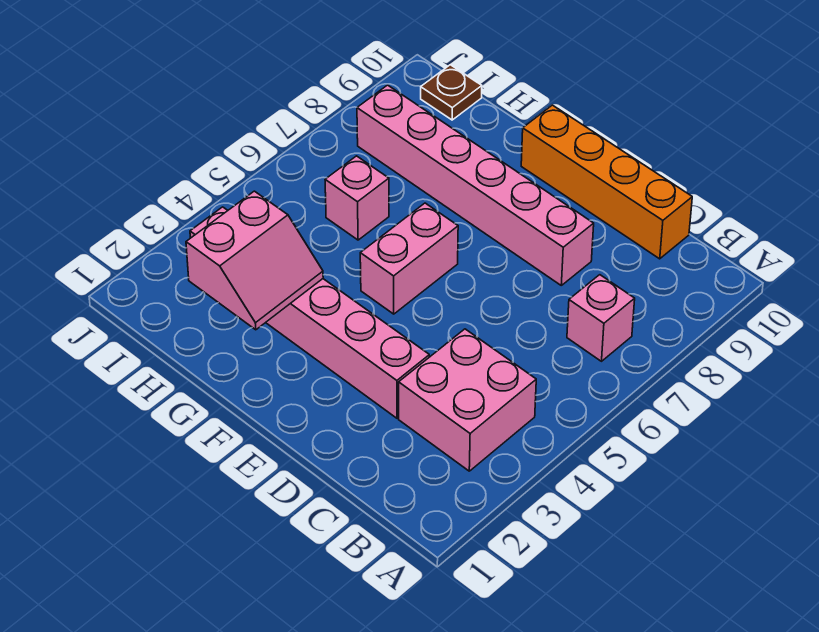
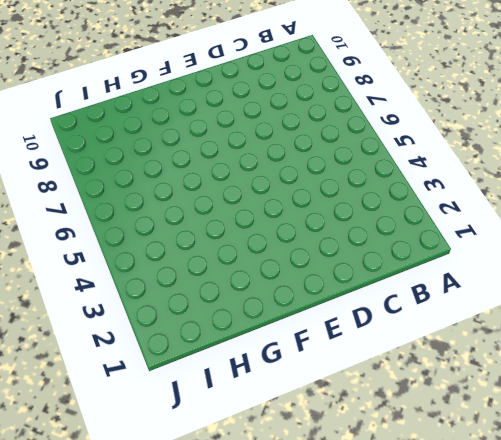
none -> pink 2x2 brick [399,329,536,471]
none -> pink 1x1 brick [567,275,635,361]

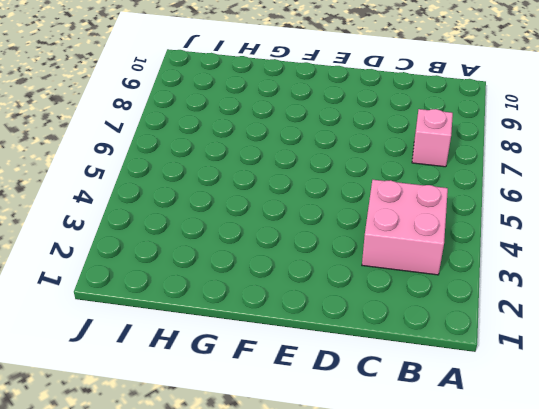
none -> orange 1x4 brick [521,105,692,259]
none -> pink 1x6 brick [190,207,429,418]

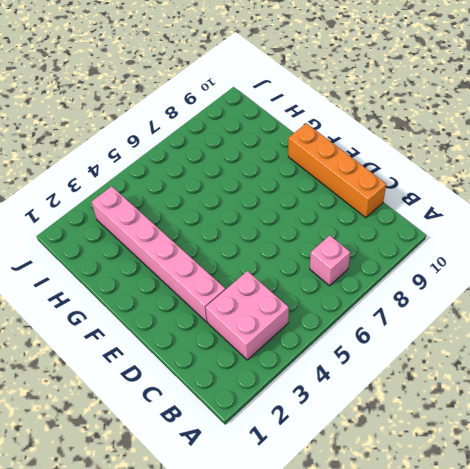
none -> pink 1x6 brick [357,85,594,285]
none -> pink 1x2 brick [360,203,458,314]

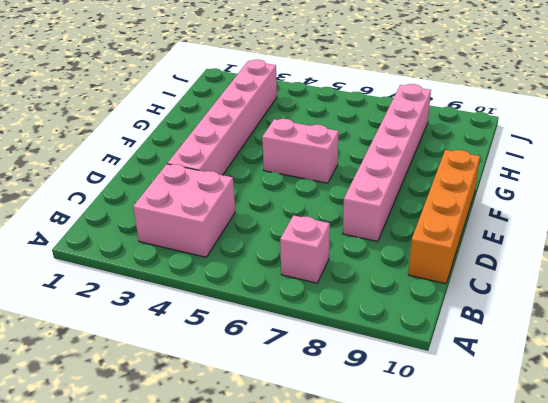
none -> pink 1x1 brick [325,156,389,240]
none -> brown 1x1 plate [421,65,482,120]

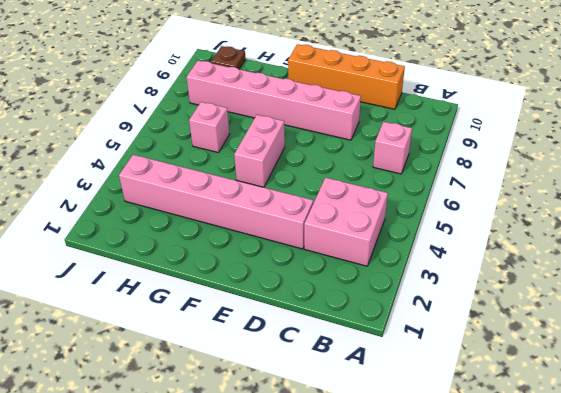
none -> pink 2x2 slope [186,191,323,330]

